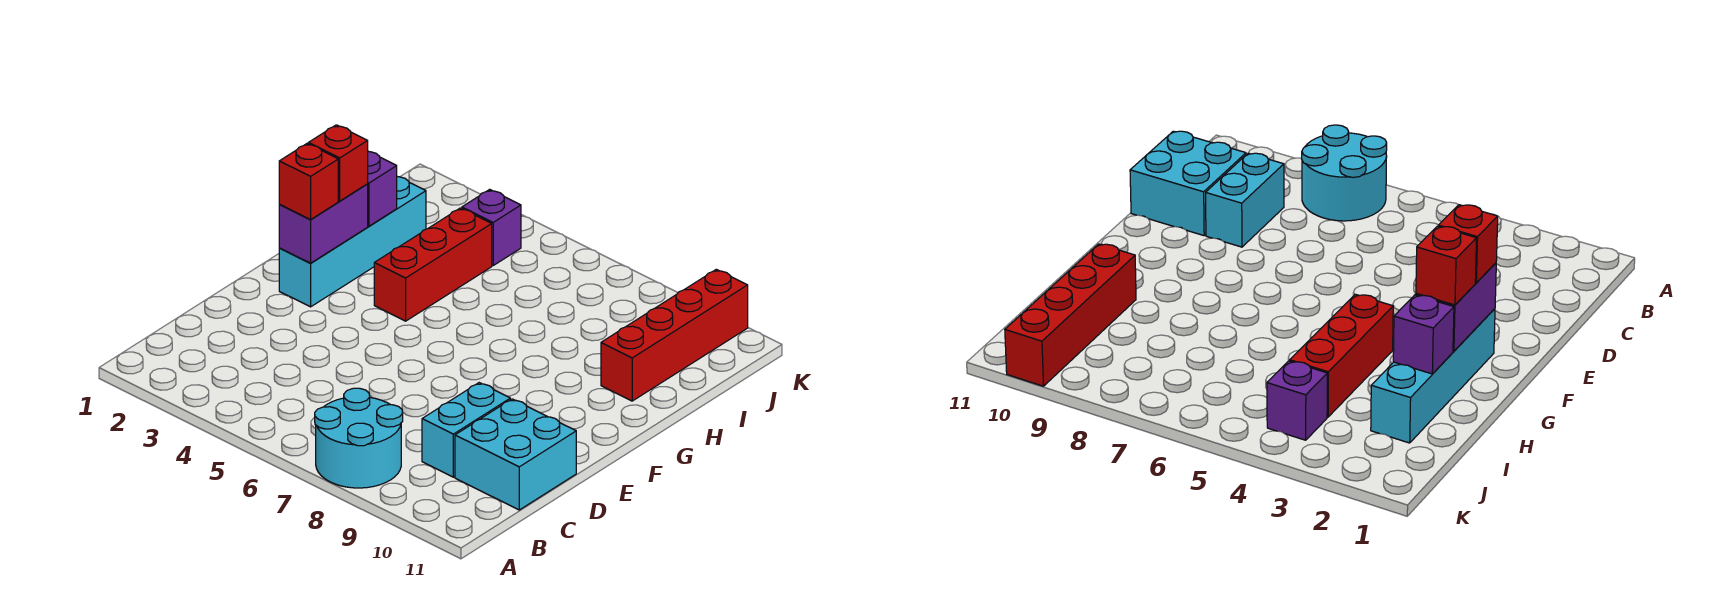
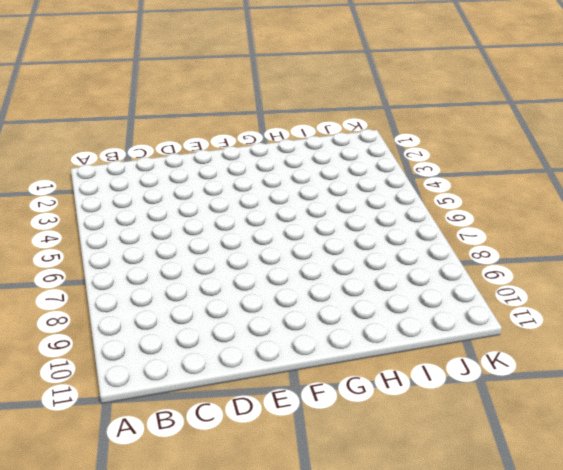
none -> cyan 2x2 round brick [315,388,403,488]
none -> cyan 1x2 brick [422,383,510,477]

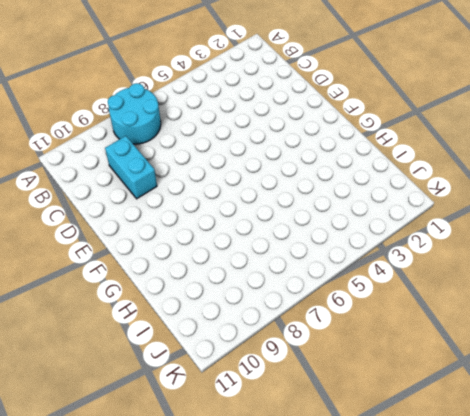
none -> cyan 2x2 brick [455,399,576,510]
none -> cyan 1x4 brick [279,177,426,307]

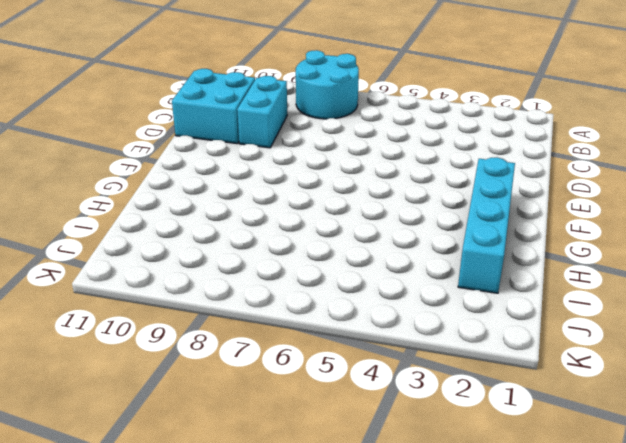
none -> red 1x3 brick [374,208,492,321]
none -> red 1x4 brick [601,269,748,401]

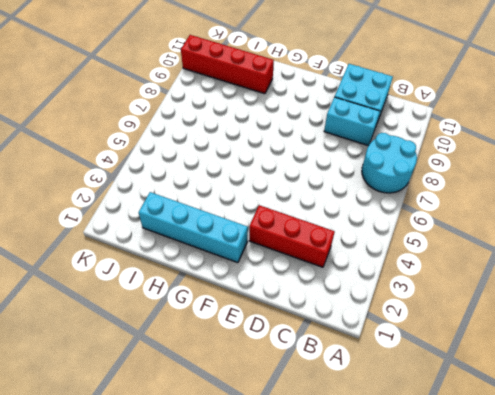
red 1x3 brick [249,205,335,267] -> red 1x3 brick moved to [374,208,492,321]
none -> purple 1x1 brick [462,189,521,265]
none -> purple 1x2 brick [279,184,368,263]

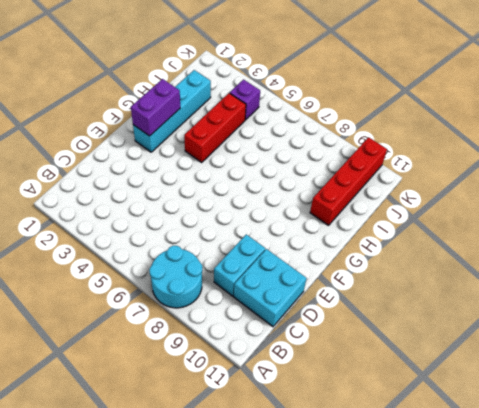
none -> purple 1x1 brick [368,152,397,226]
none -> red 1x1 brick [279,144,338,220]

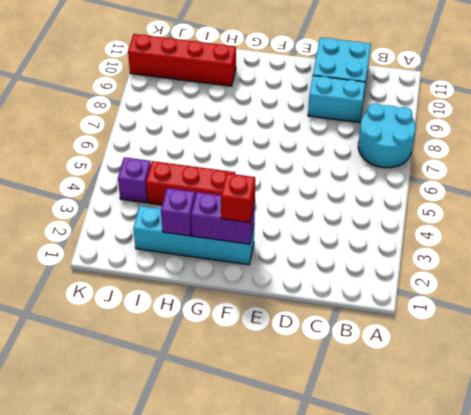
none -> red 1x1 brick [308,125,368,201]

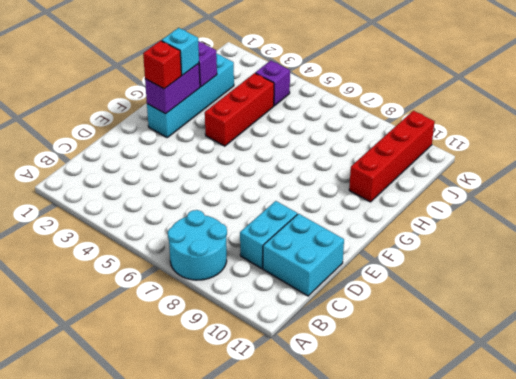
cyan 1x1 brick [162,28,199,75] -> red 1x1 brick [308,125,368,201]

